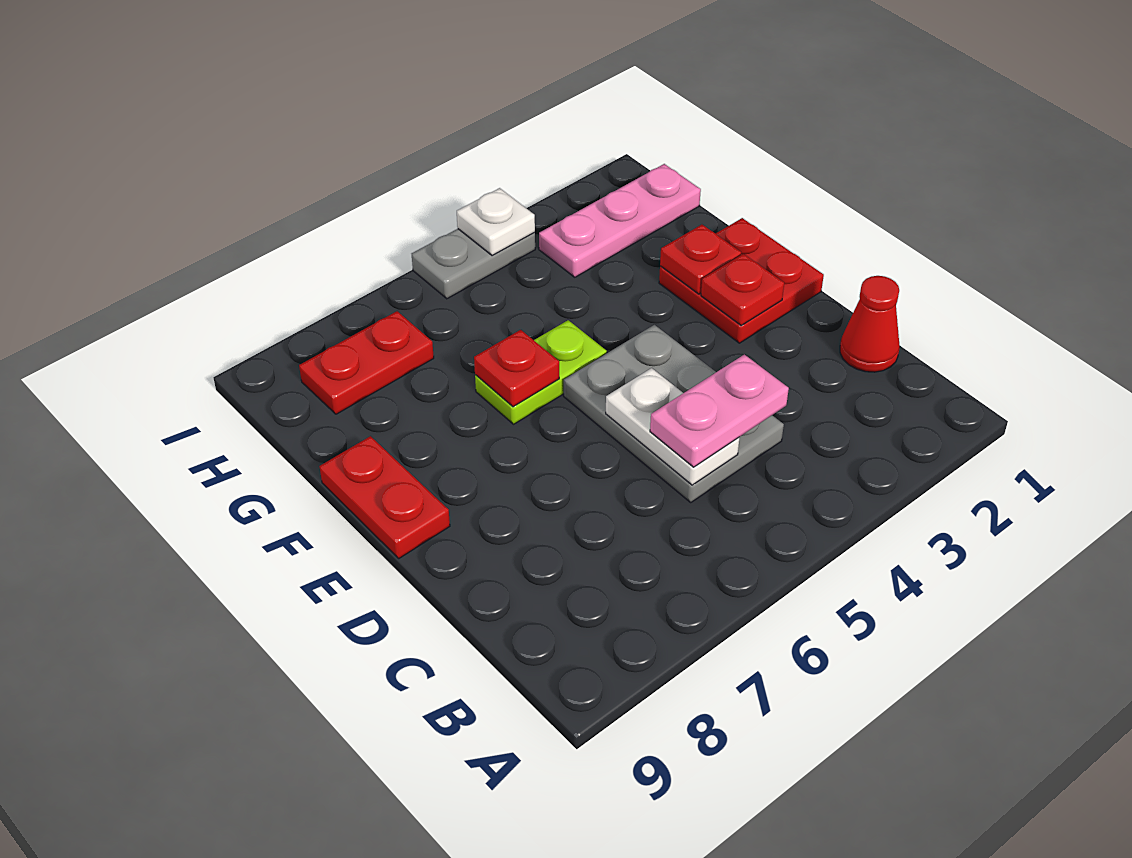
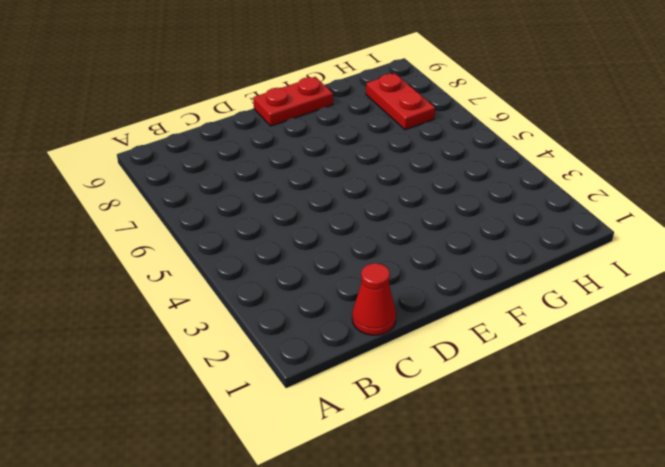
none -> grey 2x3 plate [564,325,784,502]
none -> red 2x2 plate [659,218,824,343]
none -> lime 1x2 plate [475,320,607,424]

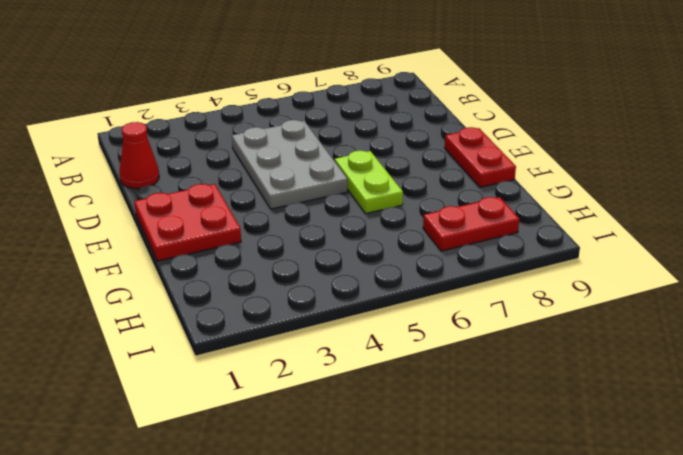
lime 1x2 plate [335,151,403,214] -> lime 1x2 plate turned to [475,320,607,424]
none -> pink 1x3 plate [539,164,701,277]
none -> grey 1x2 plate [412,229,535,299]
none -> white 1x2 plate [606,368,739,485]

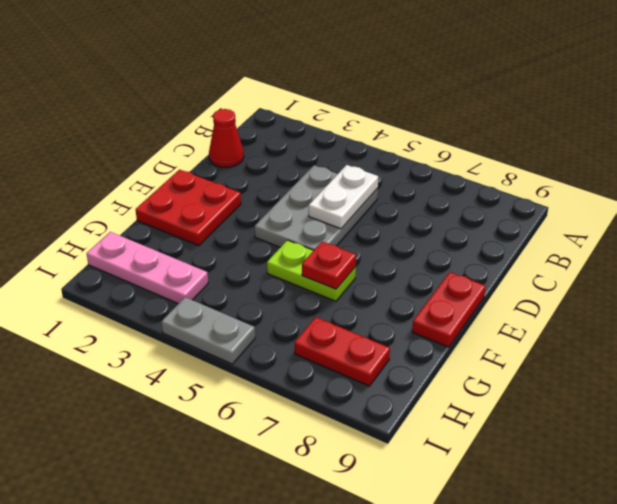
none -> red 1x1 plate [701,254,784,325]
none -> red 1x1 plate [660,225,741,294]
none -> white 1x1 plate [457,188,535,256]

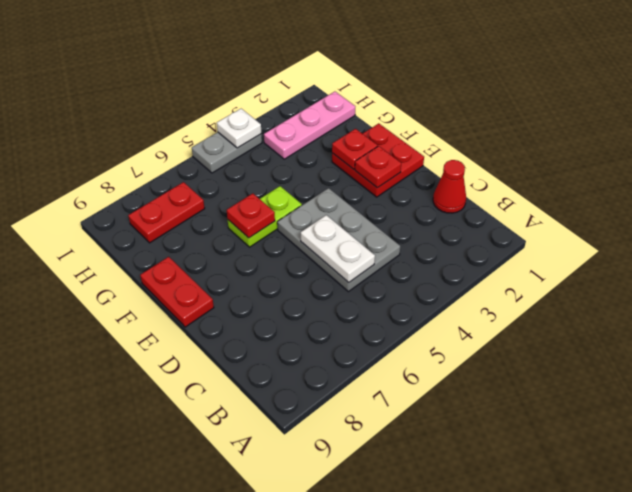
none -> pink 1x2 plate [650,355,789,467]

